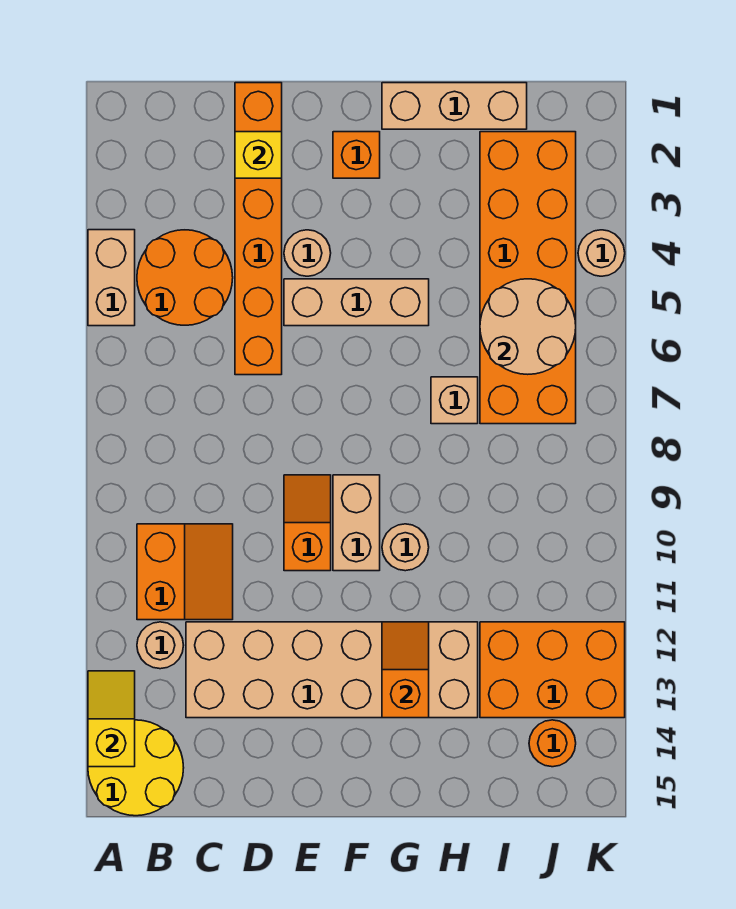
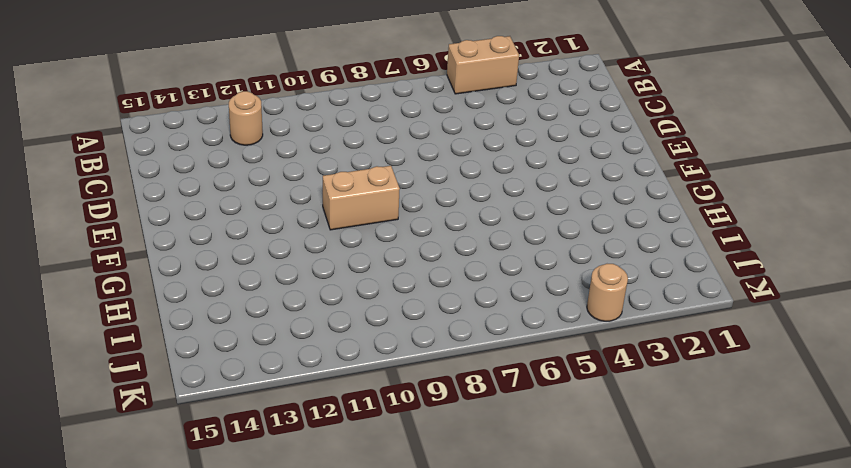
none -> yellow 2x2 round brick [88,720,184,816]
none -> orange 2x2 round brick [137,230,233,325]
none -> orange 2x2 slope [137,524,233,620]

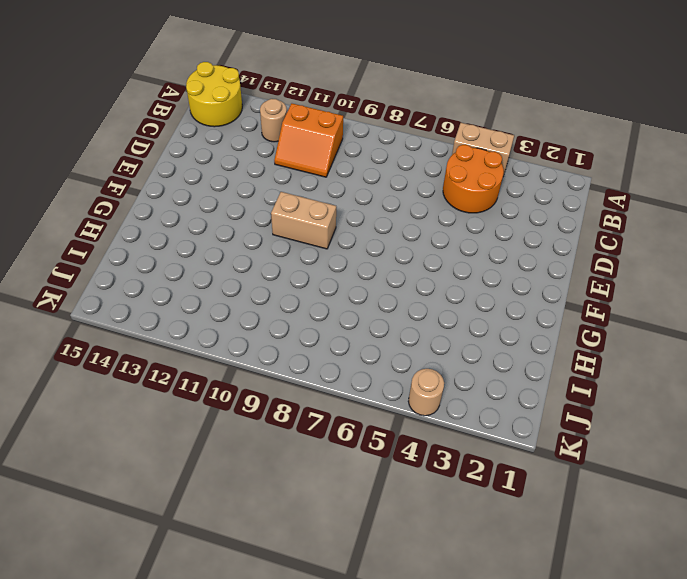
none -> tan 2x6 brick [186,622,478,718]
none -> orange 1x6 brick [235,83,282,375]
none -> tan 1x1 round brick [284,230,331,276]

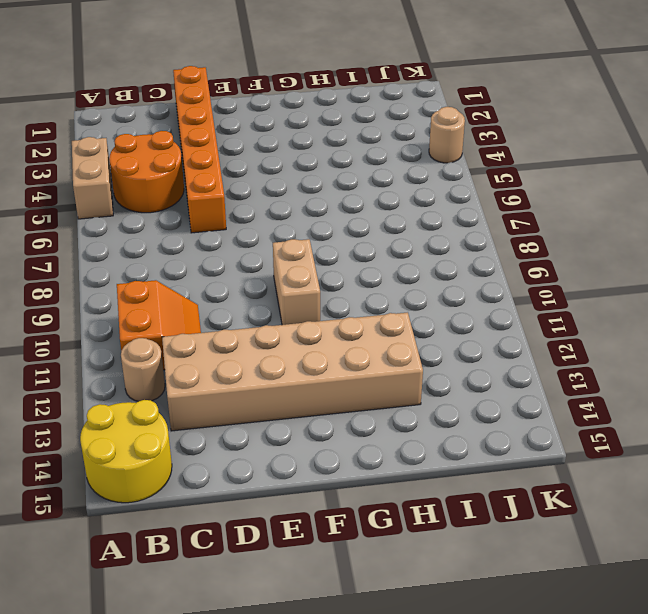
none -> tan 1x1 round brick [284,230,331,276]
none -> tan 1x3 brick [284,279,429,326]
none -> orange 1x2 slope [284,475,331,571]

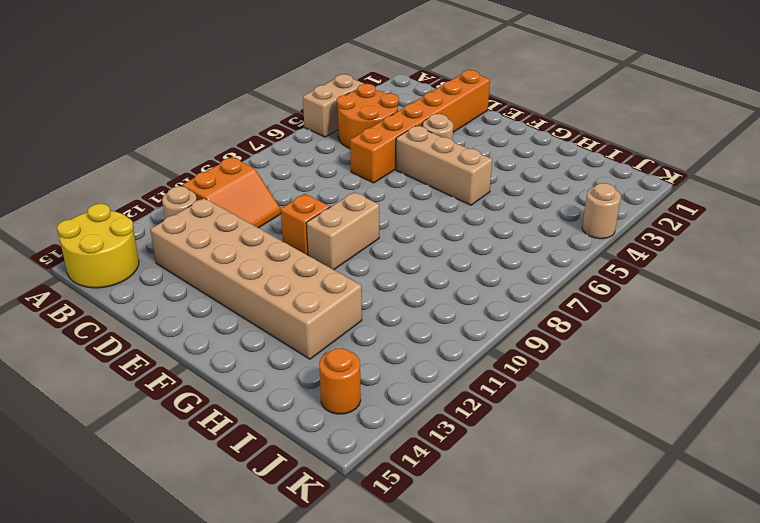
none -> orange 1x1 brick [333,132,380,178]
none -> tan 1x3 brick [382,83,527,129]
none -> tan 1x1 round brick [382,524,429,571]

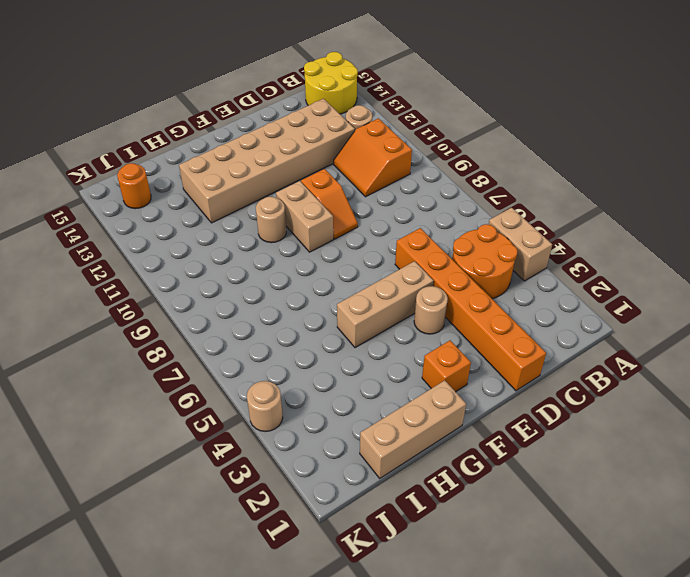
none -> tan 1x1 brick [431,377,478,424]
none -> orange 2x6 brick [480,132,576,424]
none -> orange 2x3 brick [480,622,625,718]

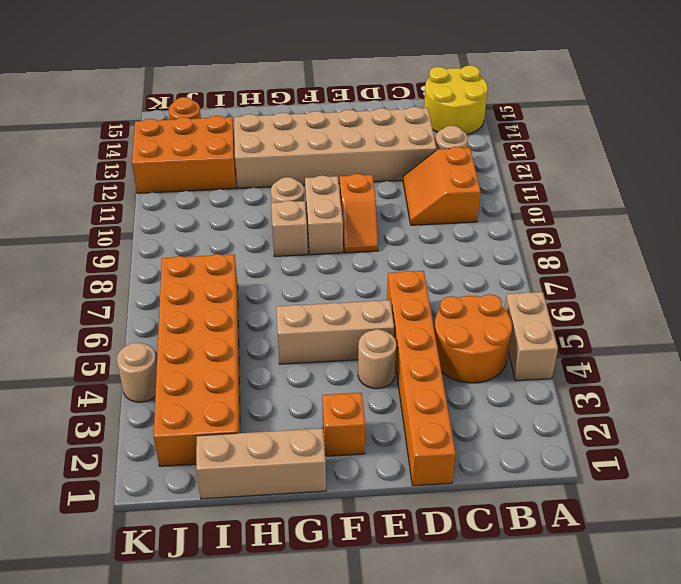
tan 1x1 brick [271,200,308,257] -> tan 1x1 brick moved to [431,377,478,424]
none -> yellow 1x2 slope [88,671,135,767]
none -> yellow 1x1 brick [235,132,282,178]
none -> orange 1x2 slope [382,622,429,718]

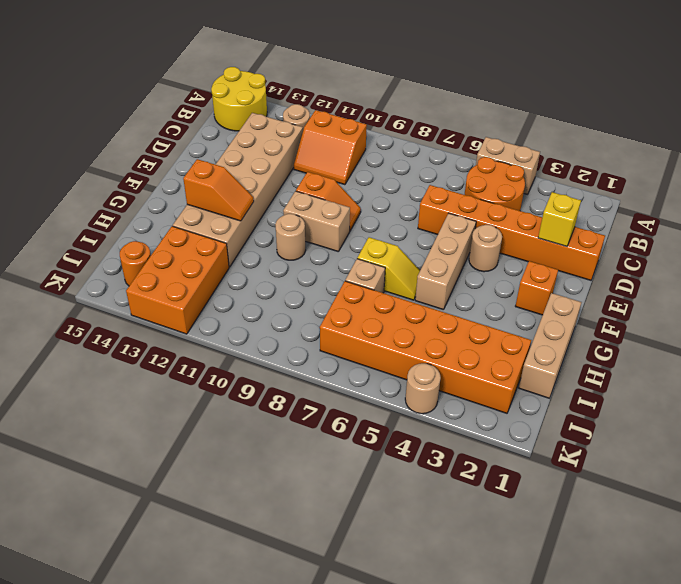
yellow 1x2 slope [357,237,420,300] -> yellow 1x2 slope moved to [88,671,135,767]
none -> tan 2x2 round brick [480,279,576,374]

